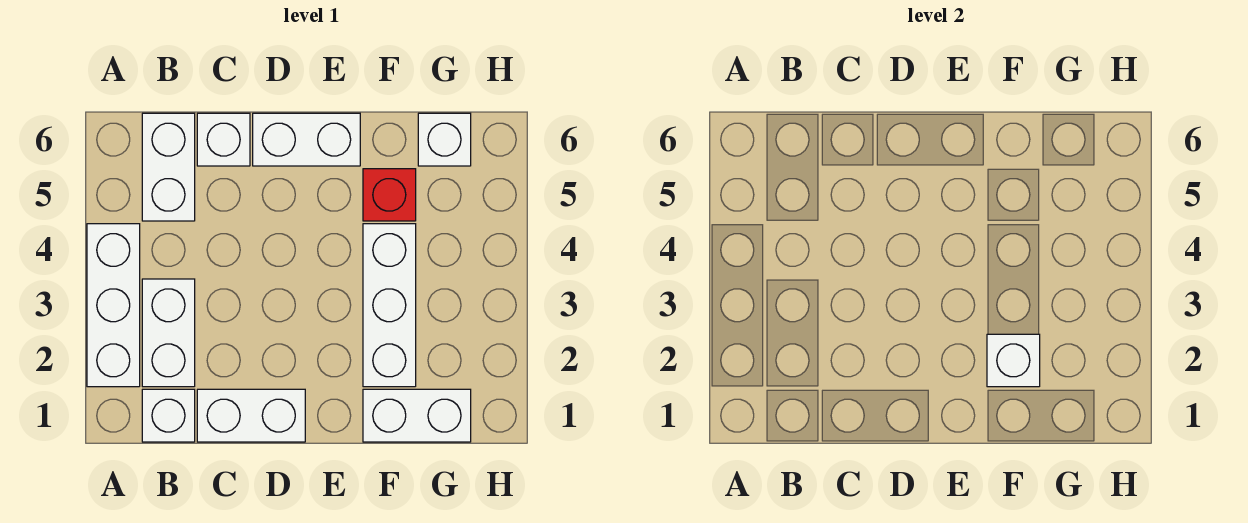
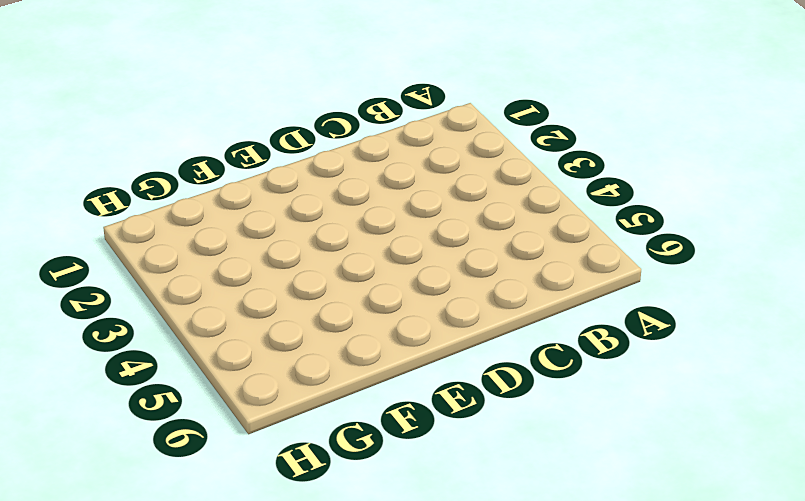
none -> white 1x3 brick [87,224,140,387]
none -> white 1x1 brick [142,389,195,442]
none -> white 1x2 brick [142,279,195,387]

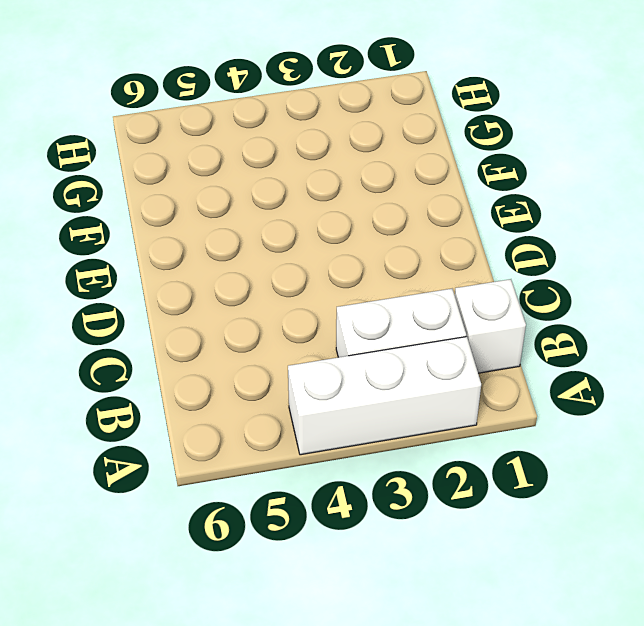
none -> white 1x2 brick [142,113,195,221]
none -> white 1x2 brick [197,389,305,442]
none -> white 1x1 brick [197,113,250,166]

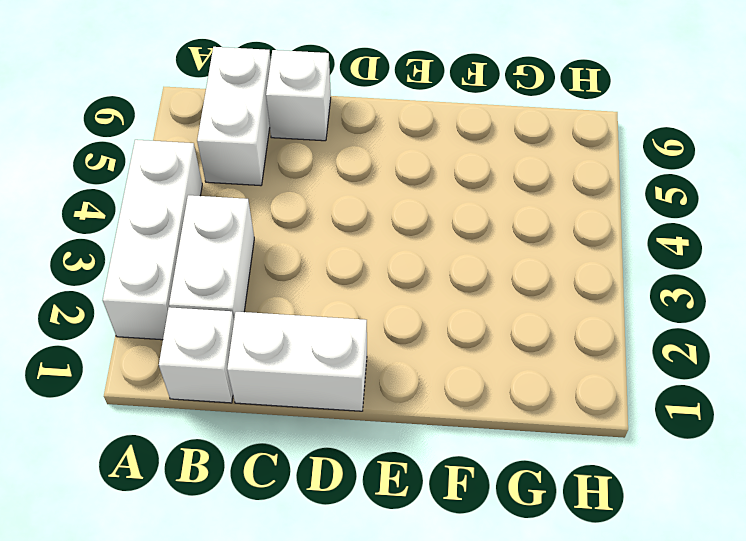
none -> white 1x2 brick [253,113,360,166]
none -> white 1x2 brick [363,389,471,442]
none -> white 1x3 brick [363,224,416,387]

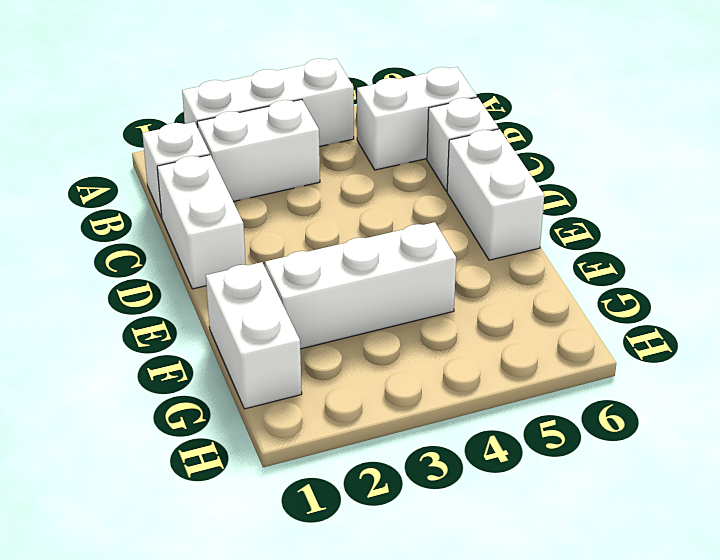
none -> red 1x1 brick [363,169,416,221]
none -> white 1x1 brick [418,113,471,166]
none -> white 1x1 brick [987,334,1040,387]

